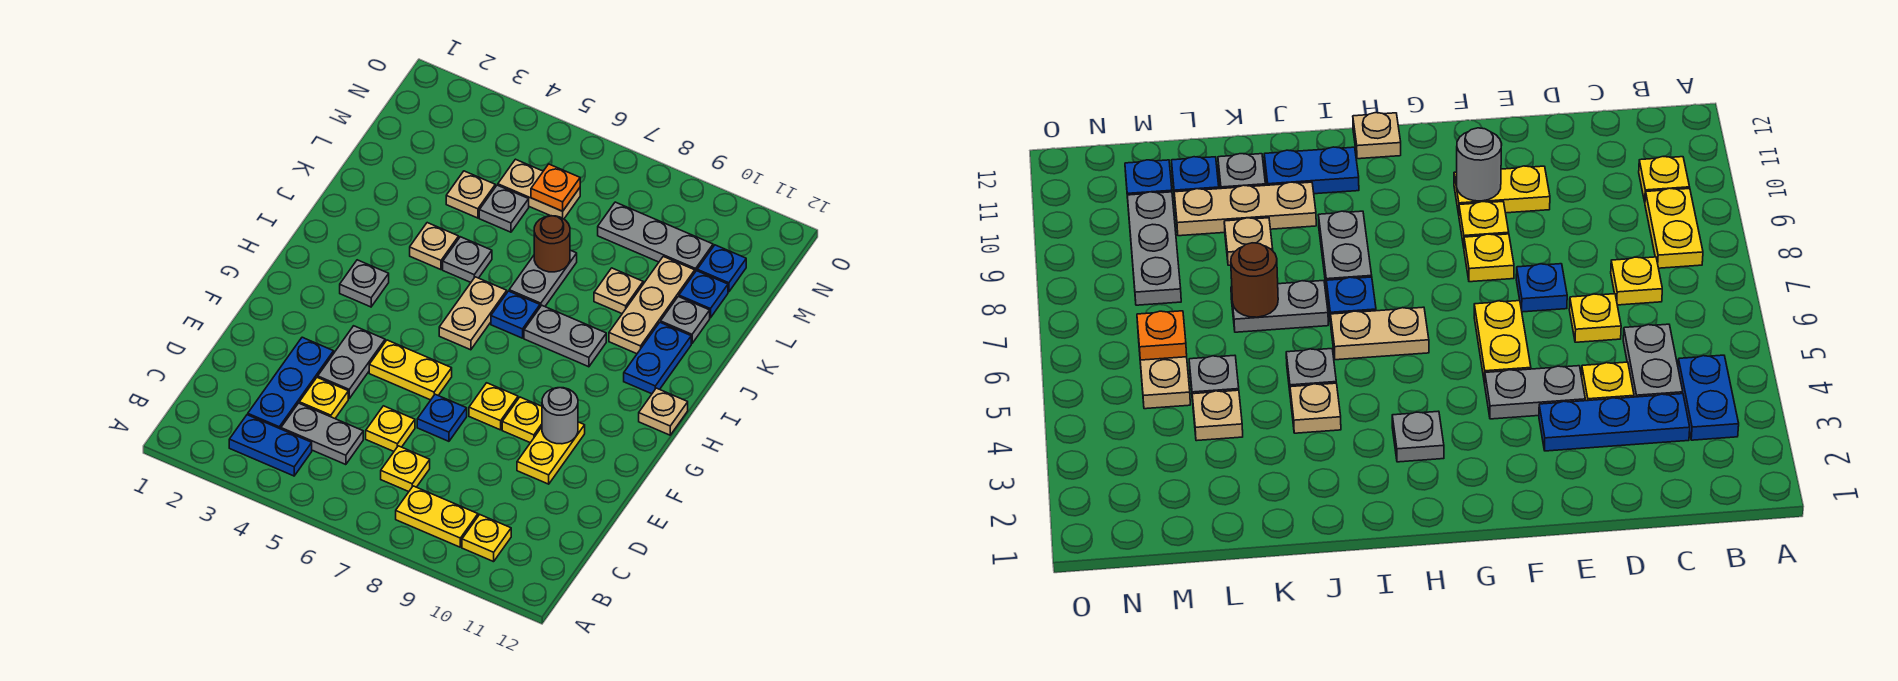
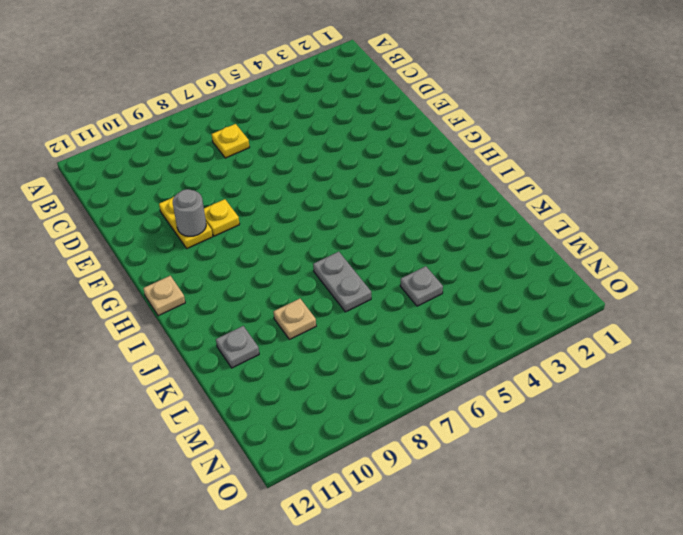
none -> blue 1x2 plate [229,415,312,476]
none -> yellow 1x2 plate [396,486,478,547]
none -> yellow 1x1 plate [462,515,511,562]
none -> blue 1x3 plate [248,337,334,429]

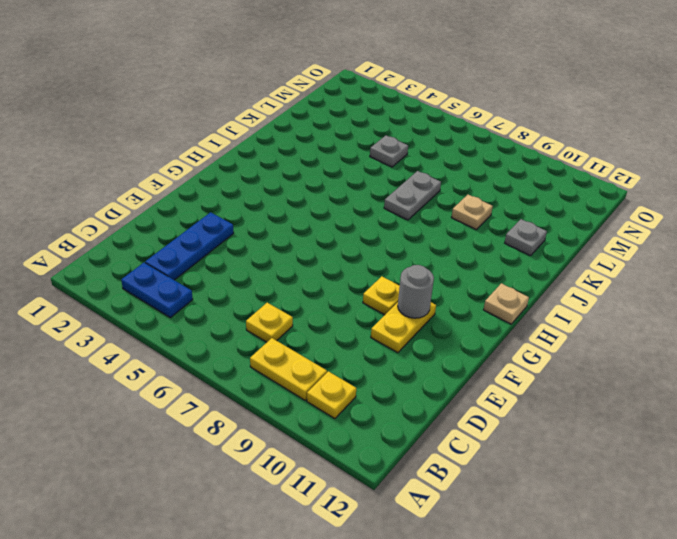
none -> grey 1x2 plate [281,403,363,465]
none -> yellow 1x1 plate [299,377,348,418]
none -> yellow 1x1 plate [366,406,415,451]
none -> grey 1x2 plate [318,326,385,398]

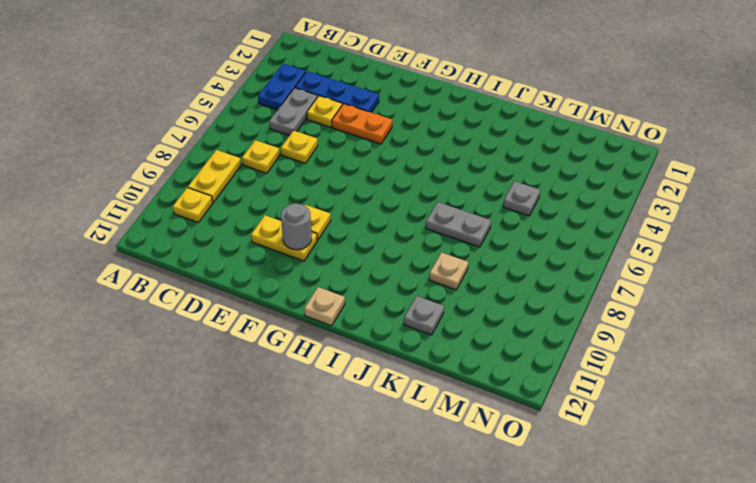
orange 1x2 plate [332,104,392,144] -> grey 1x2 plate [318,326,385,398]
none -> blue 1x1 plate [417,394,467,441]
none -> yellow 1x2 plate [369,340,452,400]
none -> yellow 1x1 plate [469,383,518,430]
none -> grey 1x1 plate [340,260,389,307]

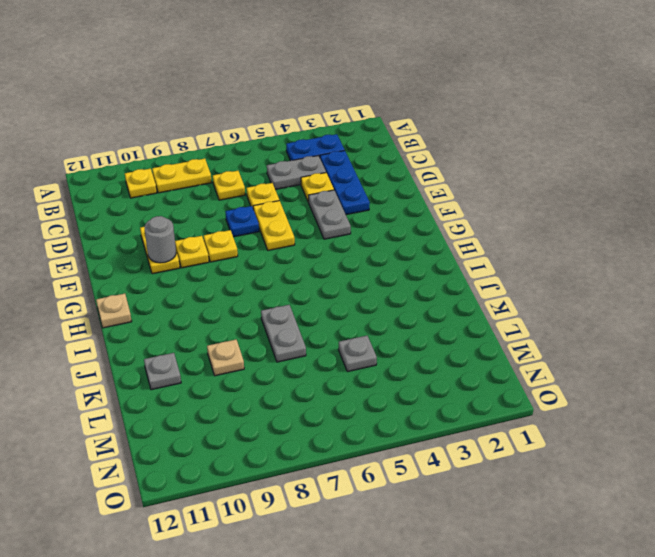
yellow 1x2 plate [253,201,295,250] -> yellow 1x2 plate turned to [369,340,452,400]
none -> grey 1x1 plate [340,260,389,307]
none -> tan 1x2 plate [439,277,507,350]
none -> blue 1x1 plate [491,291,540,338]
none -> grey 1x2 plate [524,305,606,367]

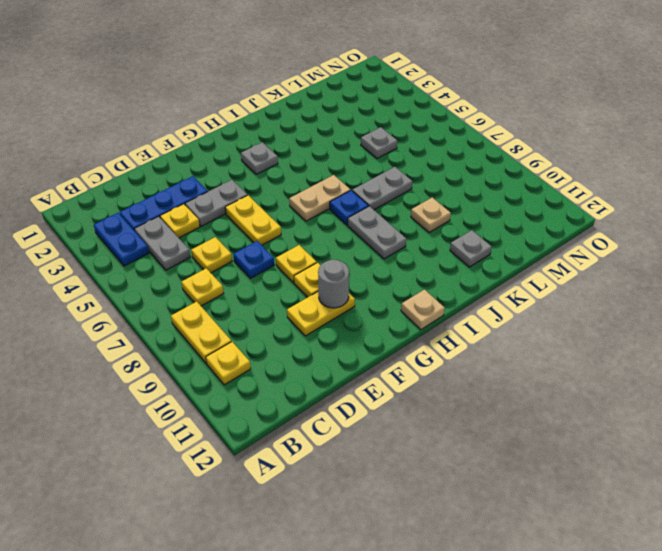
none -> blue 1x2 plate [624,322,691,394]
none -> tan 1x1 plate [410,223,459,270]
none -> grey 1x1 plate [443,237,492,282]
none -> tan 1x3 plate [609,256,695,354]

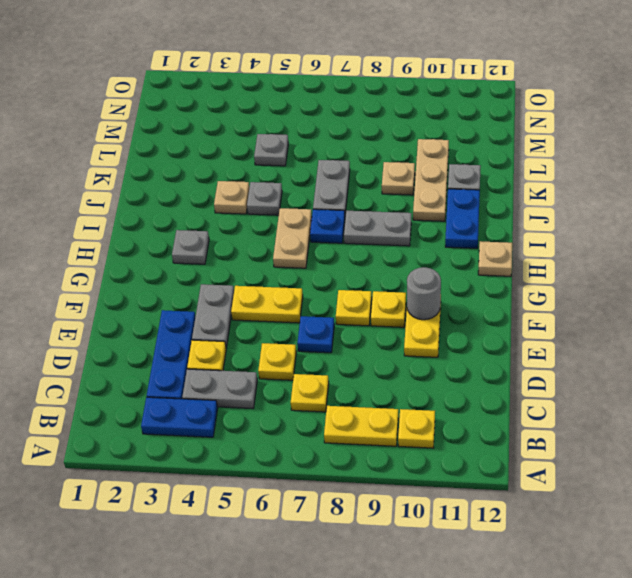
none -> tan 1x1 plate [446,171,495,218]
none -> blue 1x1 plate [679,271,728,318]
none -> tan 1x2 plate [498,159,580,219]
none -> grey 1x3 plate [598,202,713,272]

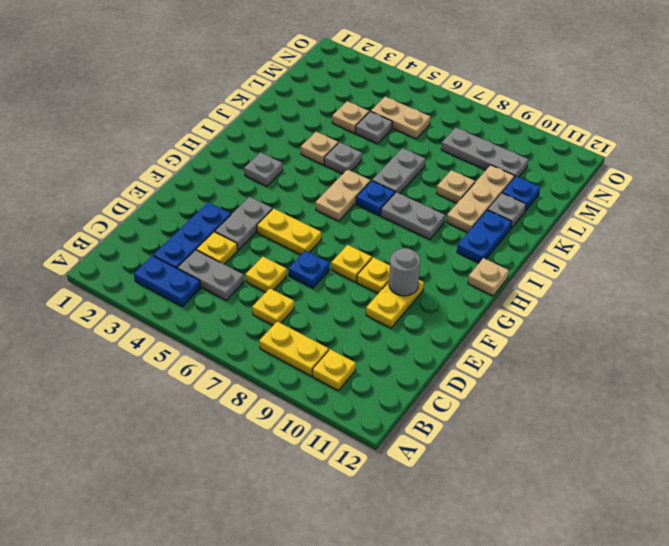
none -> blue 1x1 plate [697,245,746,292]
none -> brown 1x1 round brick [534,216,570,272]
none -> orange 1x1 plate [531,164,580,211]

